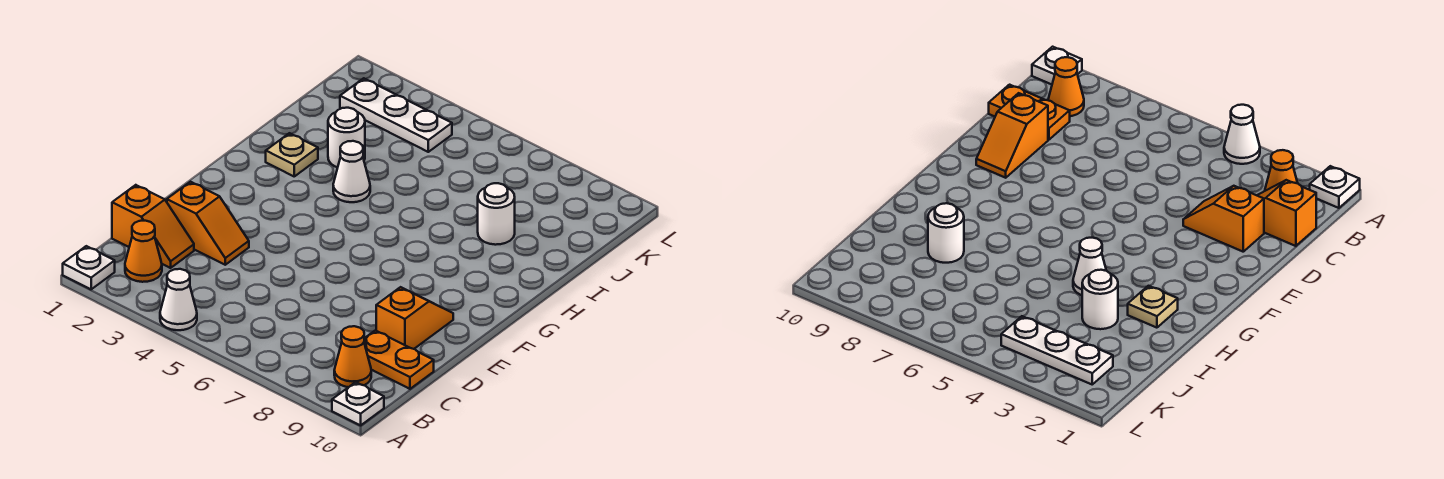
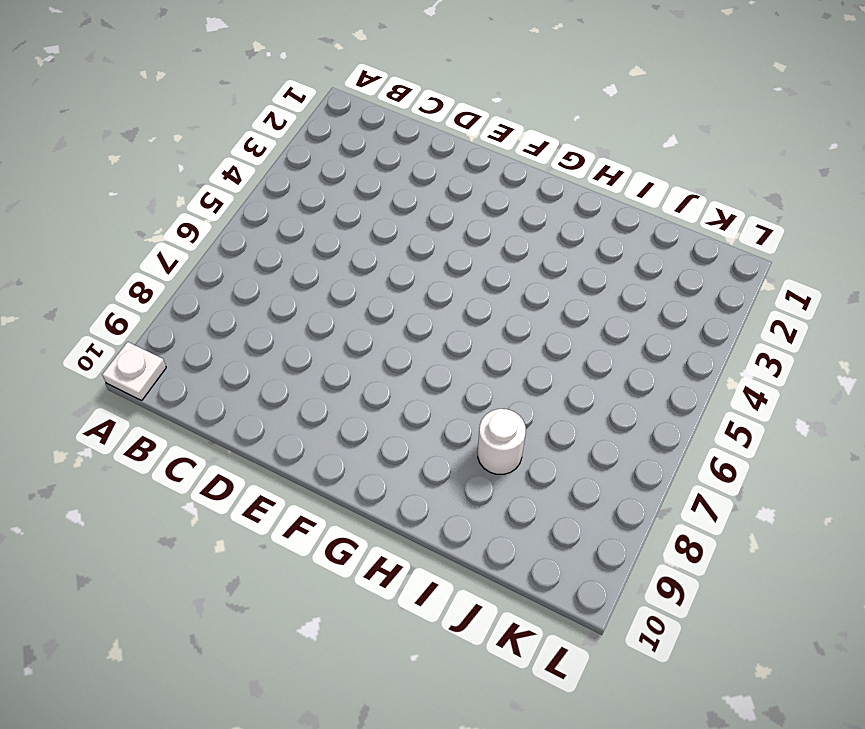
none -> white 1x1 plate [63,246,115,289]
none -> white 1x1 cone [160,269,197,330]
none -> orange 1x1 cone [125,221,162,282]

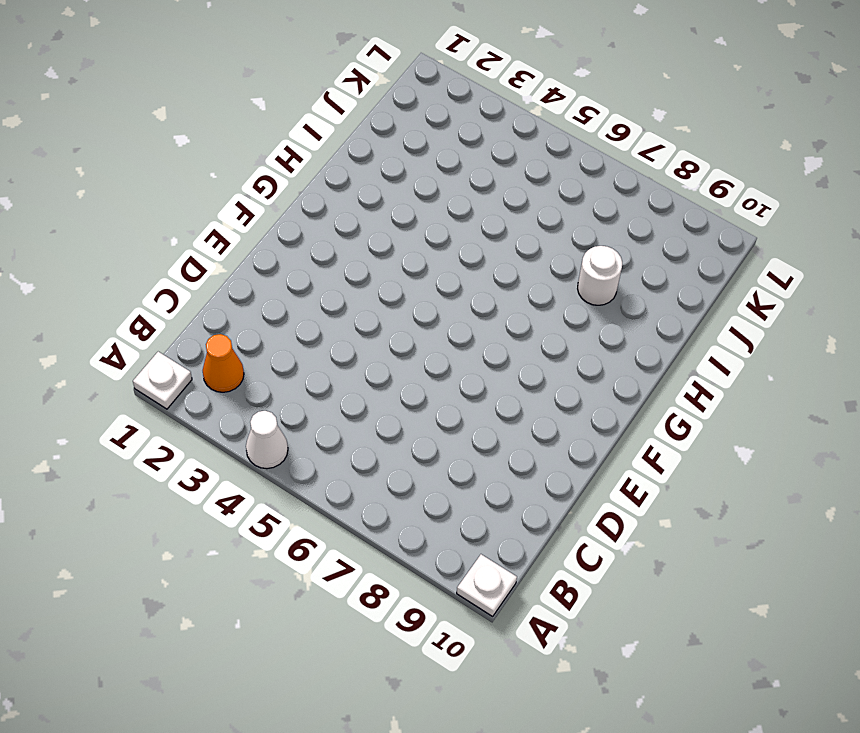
none -> orange 1x1 cone [334,326,371,387]
none -> orange 1x2 slope [112,185,194,268]
none -> orange 1x2 plate [364,330,434,389]

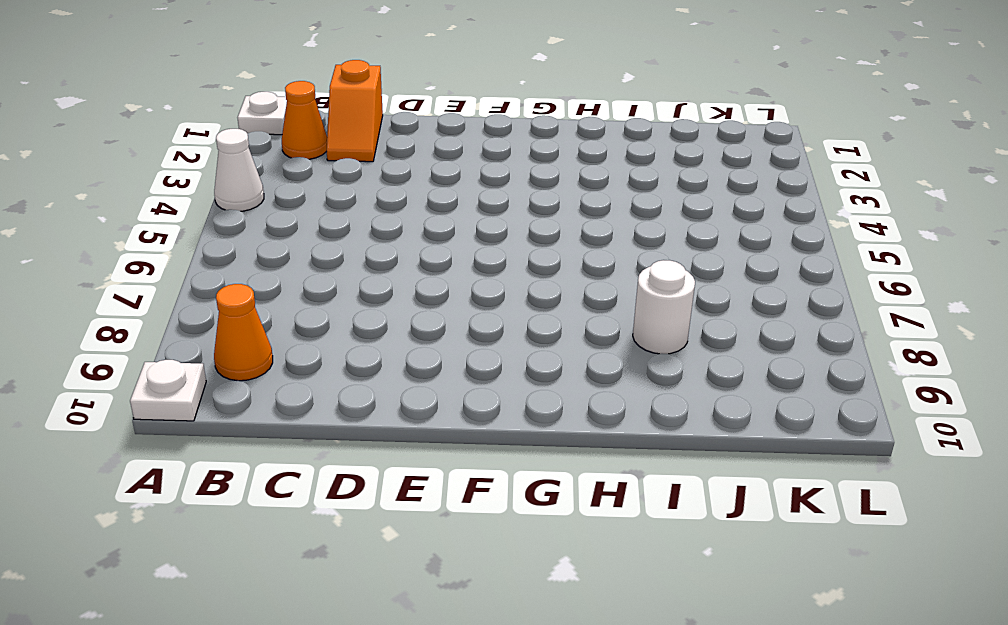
none -> orange 1x2 plate [364,330,434,389]
none -> orange 1x2 slope [167,182,249,265]
none -> orange 1x2 slope [376,287,453,349]

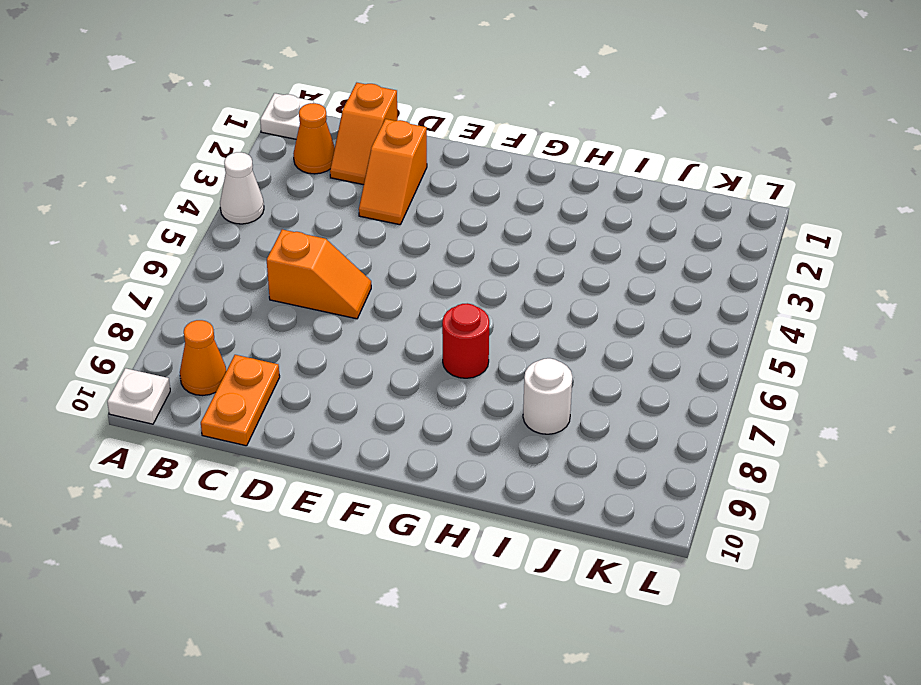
orange 1x2 slope [267,230,371,319] -> orange 1x2 slope moved to [376,287,453,349]
red 1x1 round brick [442,303,489,378] -> none
none -> tan 1x1 plate [266,133,318,176]
none -> white 1x1 cone [333,141,370,202]
none -> white 1x1 round brick [328,108,365,167]

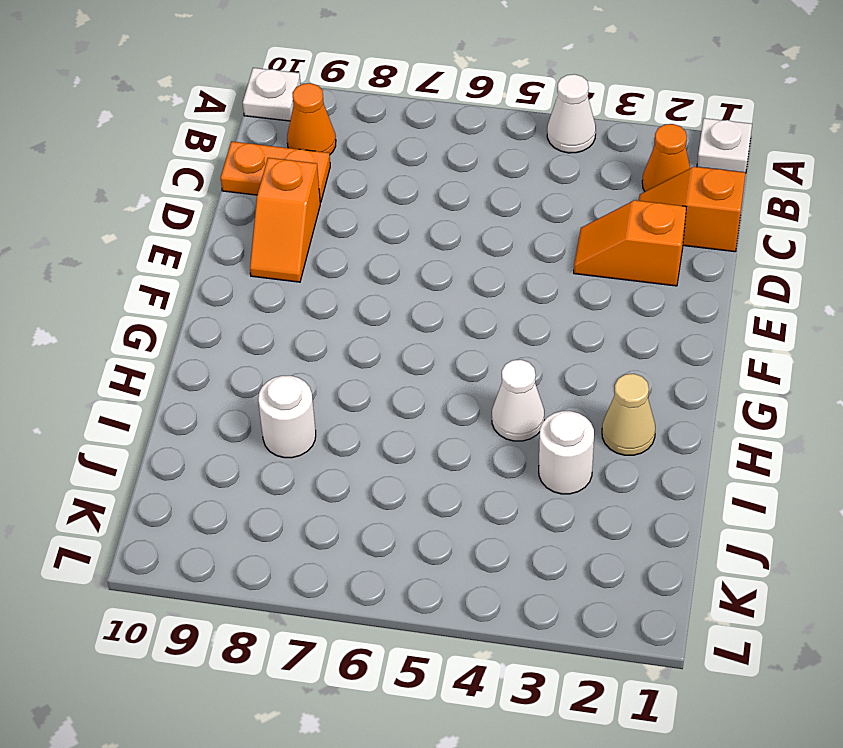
tan 1x1 cone [602,374,655,455] -> tan 1x1 plate [266,133,318,176]
none -> white 1x3 plate [340,78,452,152]

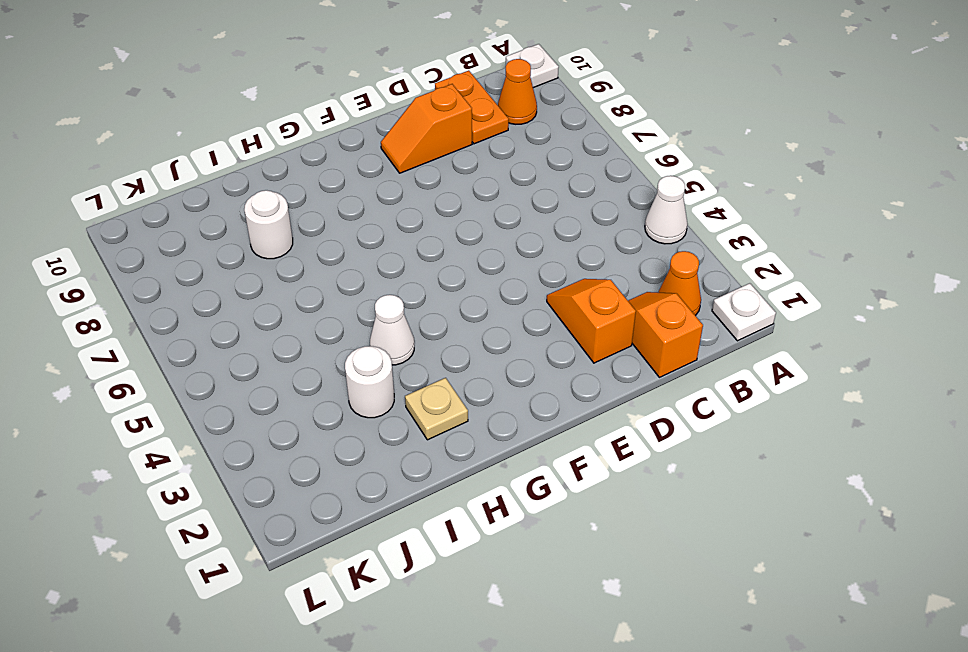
none -> white 1x3 plate [340,78,452,152]

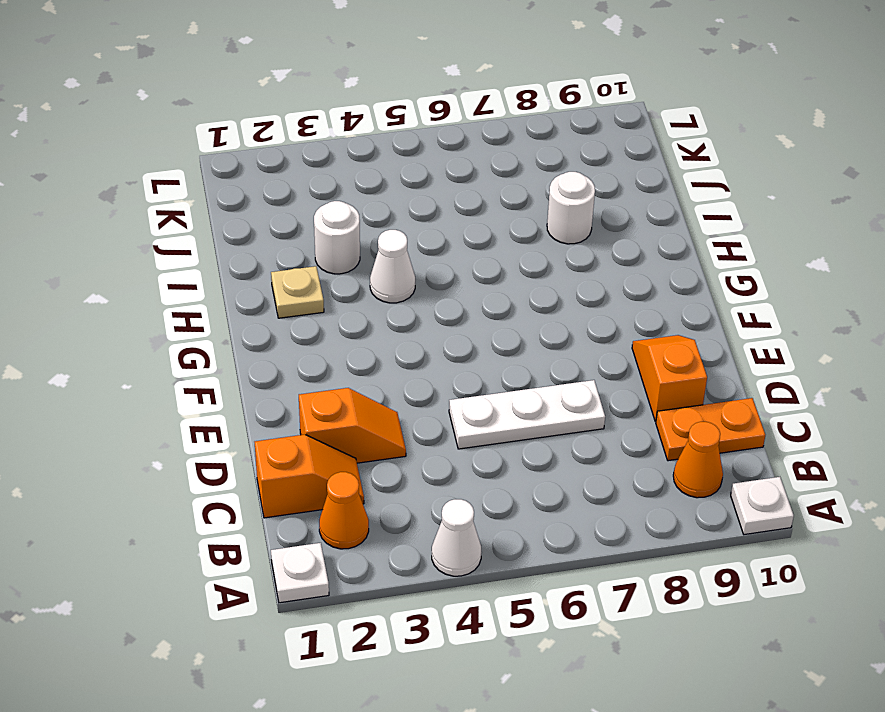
white 1x3 plate [449,380,605,449] -> white 1x3 plate moved to [340,78,452,152]

